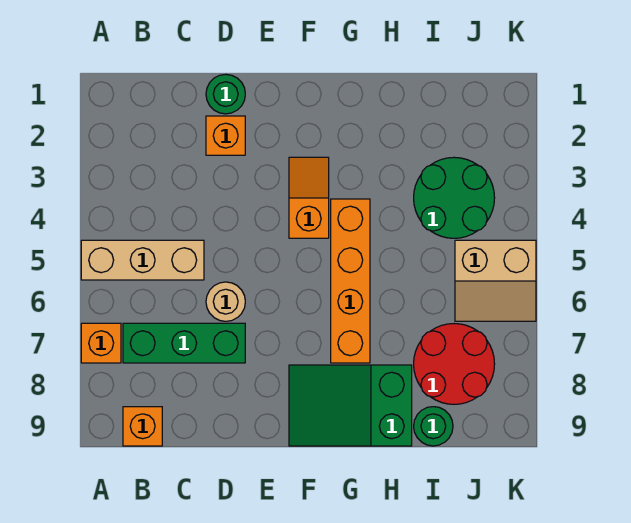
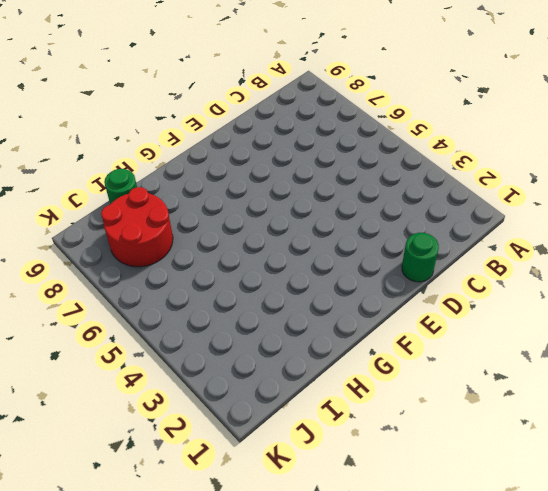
none -> tan 1x3 brick [81,240,204,280]
none -> orange 1x1 brick [81,323,121,363]
none -> green 1x3 brick [123,323,245,363]

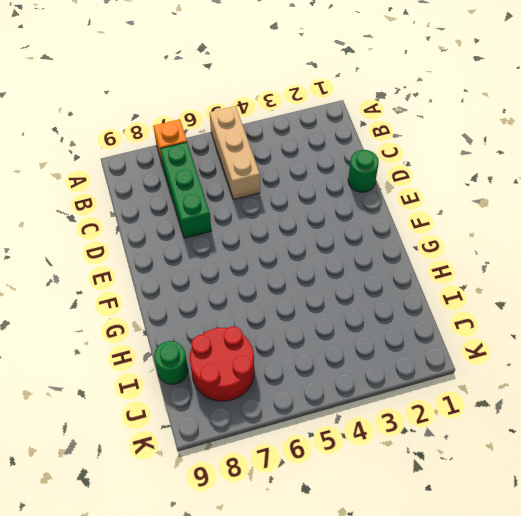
none -> orange 1x1 brick [123,407,162,446]
none -> orange 1x1 brick [206,116,245,155]
none -> tan 1x1 round brick [206,282,245,321]

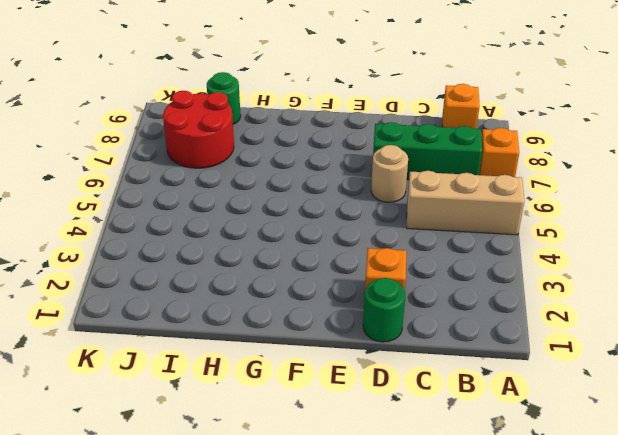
none -> orange 1x2 slope [289,157,329,238]
none -> green 2x3 slope [289,365,412,446]
none -> orange 1x4 brick [331,199,370,363]

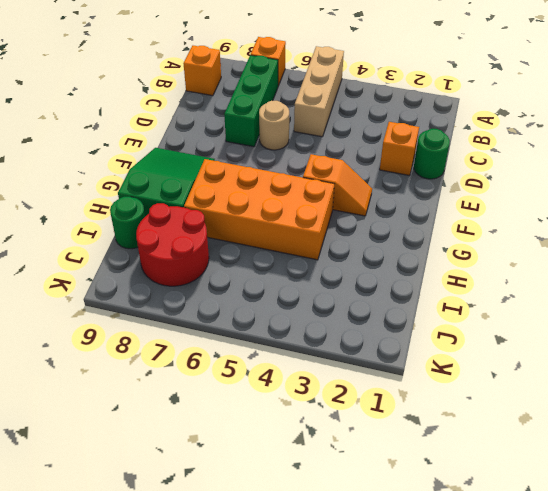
orange 2x4 brick [184,159,334,260] -> orange 1x4 brick [331,199,370,363]
none -> green 2x2 round brick [414,157,495,238]
none -> tan 2x2 slope [455,240,536,321]

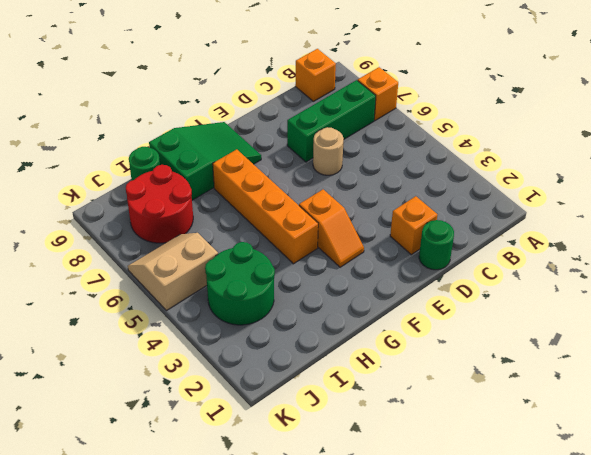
none -> tan 1x3 brick [81,240,204,280]

